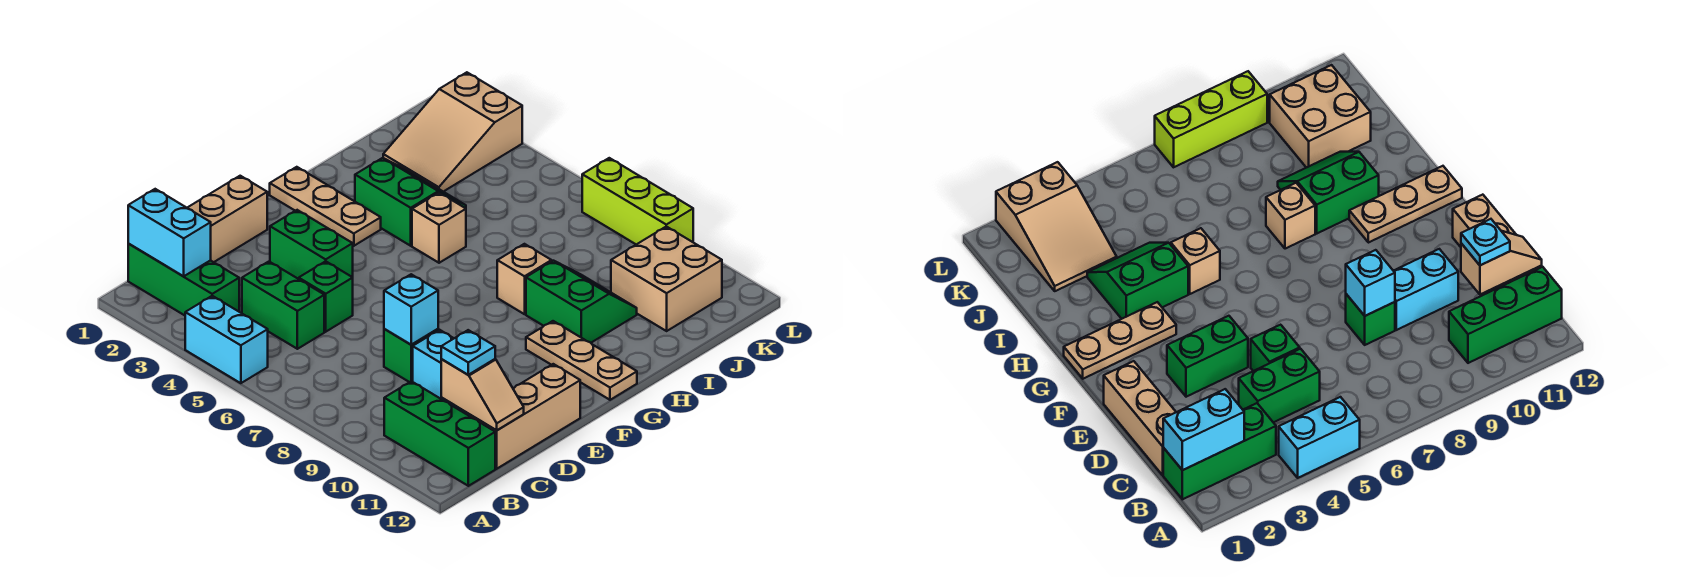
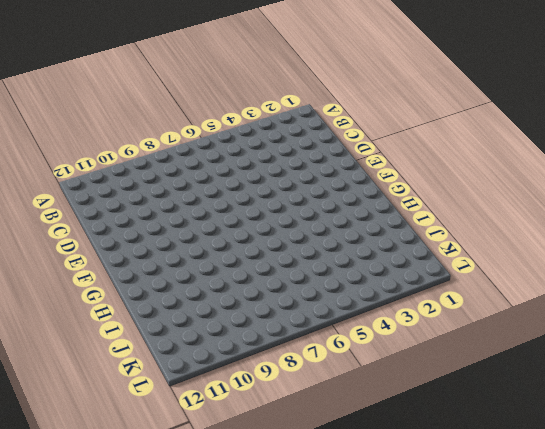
none -> cyan 1x2 brick [185,296,268,383]
none -> green 1x3 brick [128,244,239,315]
none -> green 1x3 brick [384,381,495,486]

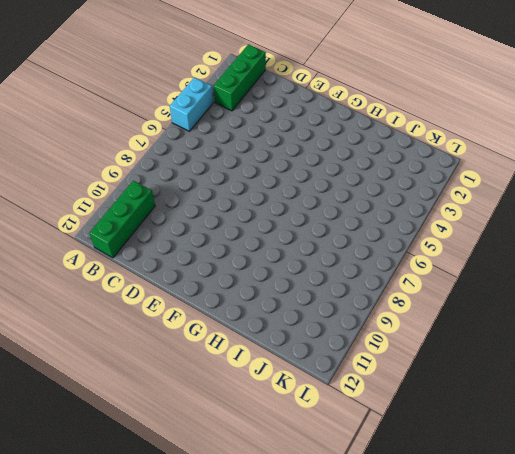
none -> tan 1x3 brick [187,176,267,262]
none -> green 1x2 brick [242,262,324,349]
none -> tan 1x3 brick [470,364,580,469]

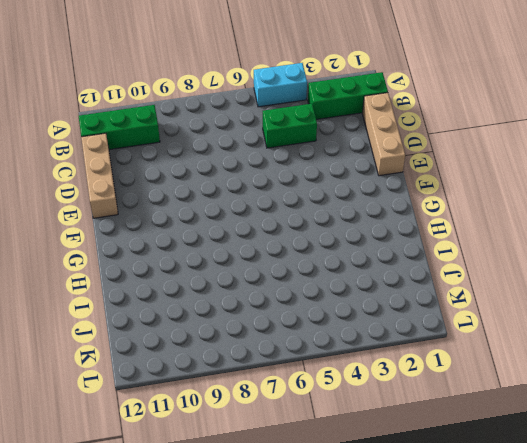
none -> green 1x1 brick [299,261,353,332]
none -> green 1x1 brick [384,329,438,382]
none -> cyan 1x2 brick [413,330,470,416]

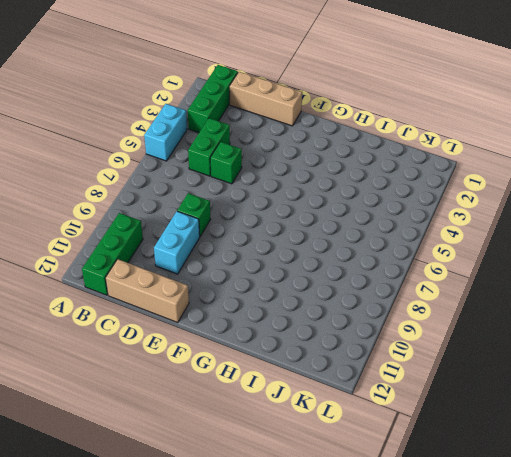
none -> green 1x2 brick [270,210,353,279]
none -> tan 1x3 plate [270,167,381,246]
none -> tan 1x3 plate [526,321,637,400]

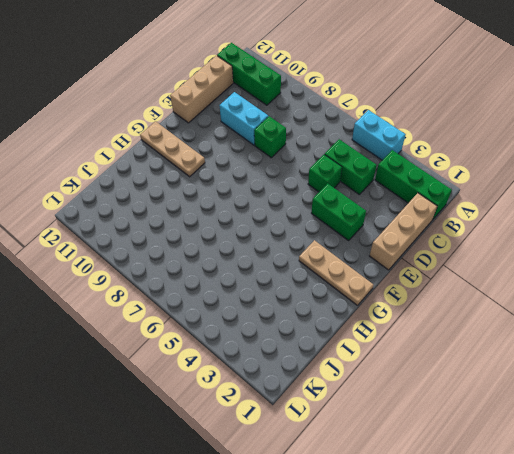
none -> green 2x2 slope [355,158,466,246]
none -> tan 1x1 brick [412,193,466,263]
none -> tan 1x1 brick [497,244,552,314]

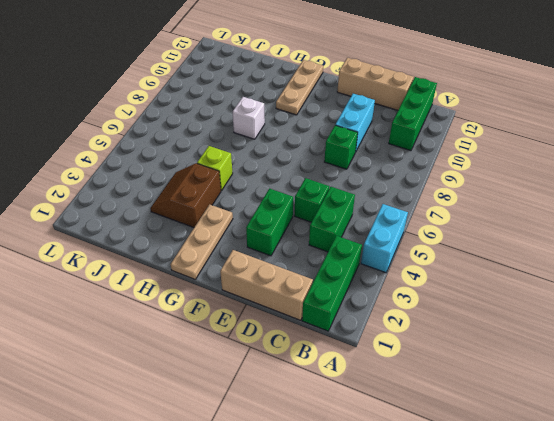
brown 2x2 slope [150,163,221,227] -> green 2x2 slope [355,158,466,246]
lime 1x1 brick [197,146,233,191] -> tan 1x1 brick [412,193,466,263]
white 1x1 brick [233,97,265,139] -> tan 1x1 brick [497,244,552,314]
none -> green 2x2 slope [526,261,637,343]
none -> tan 2x3 slope [383,72,522,192]
none -> tan 2x2 brick [611,226,722,331]

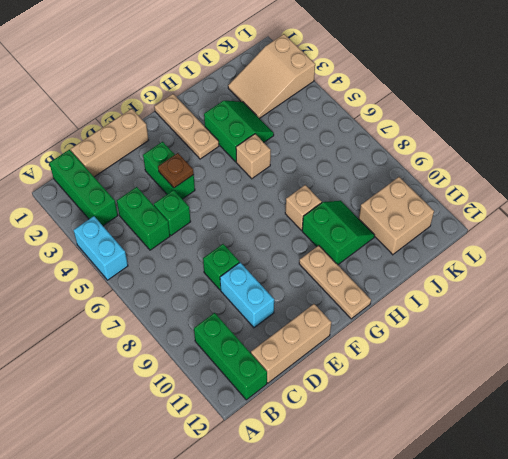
brown 1x1 plate [158,153,194,188] -> none
none -> lime 1x3 brick [582,158,693,244]
none -> cyan 1x2 brick [128,189,211,276]
none -> tan 1x2 slope [441,359,524,430]

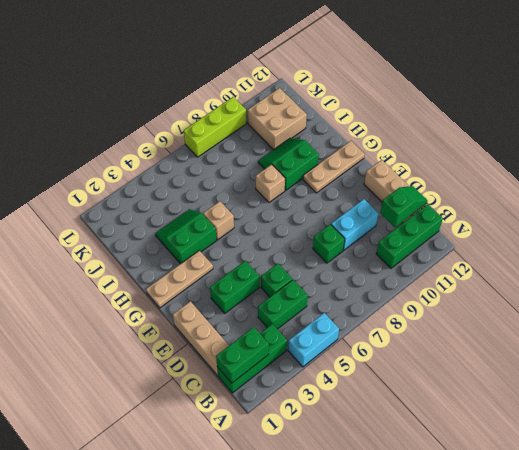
green 1x2 brick [216,327,269,383] -> cyan 1x2 brick [128,189,211,276]
green 1x2 slope [380,186,428,227] -> tan 1x2 slope [441,359,524,430]
none -> tan 2x3 slope [383,72,522,192]
none -> cyan 1x1 brick [384,274,438,345]
none -> cyan 1x1 plate [441,330,495,375]

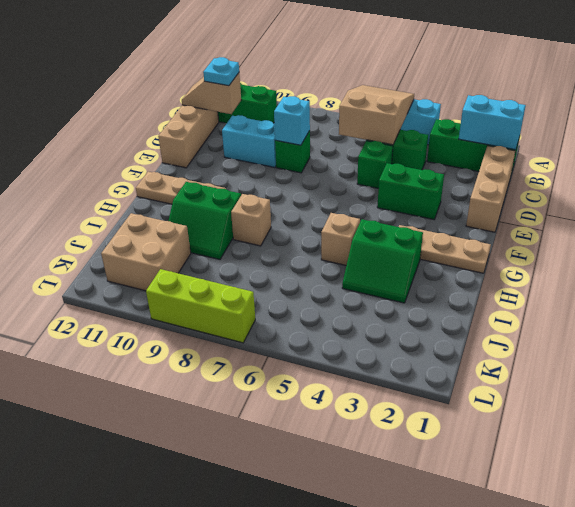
tan 2x3 slope [339,85,414,145] -> tan 2x3 slope moved to [383,72,522,192]

